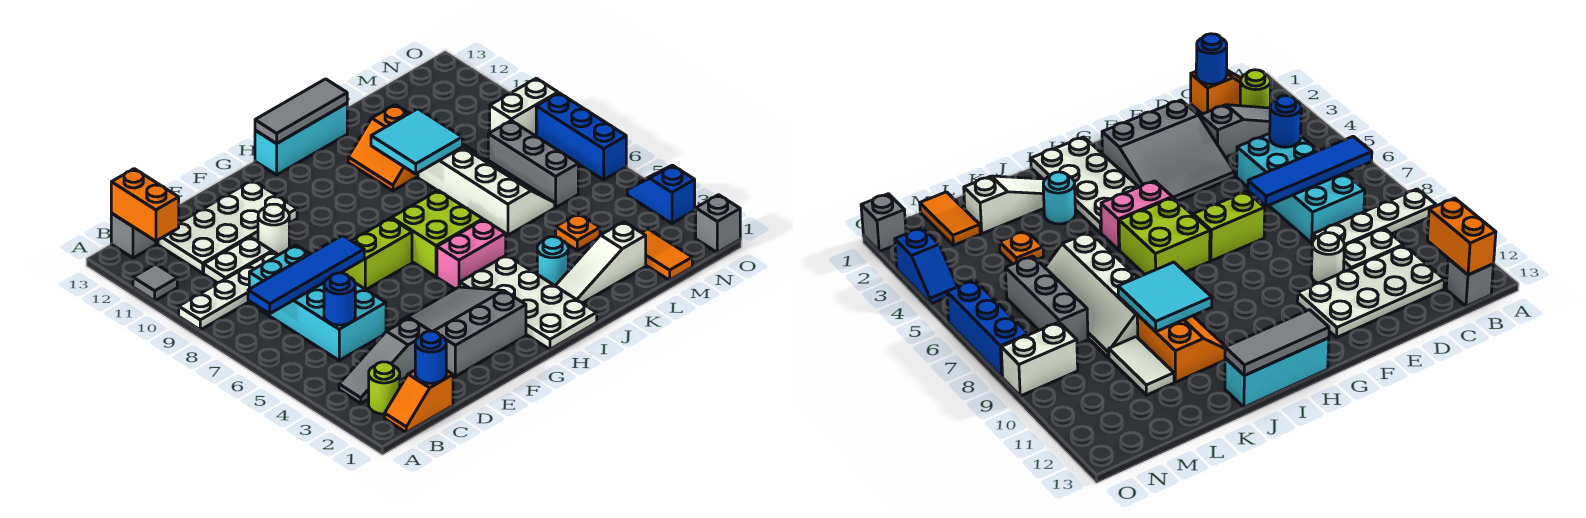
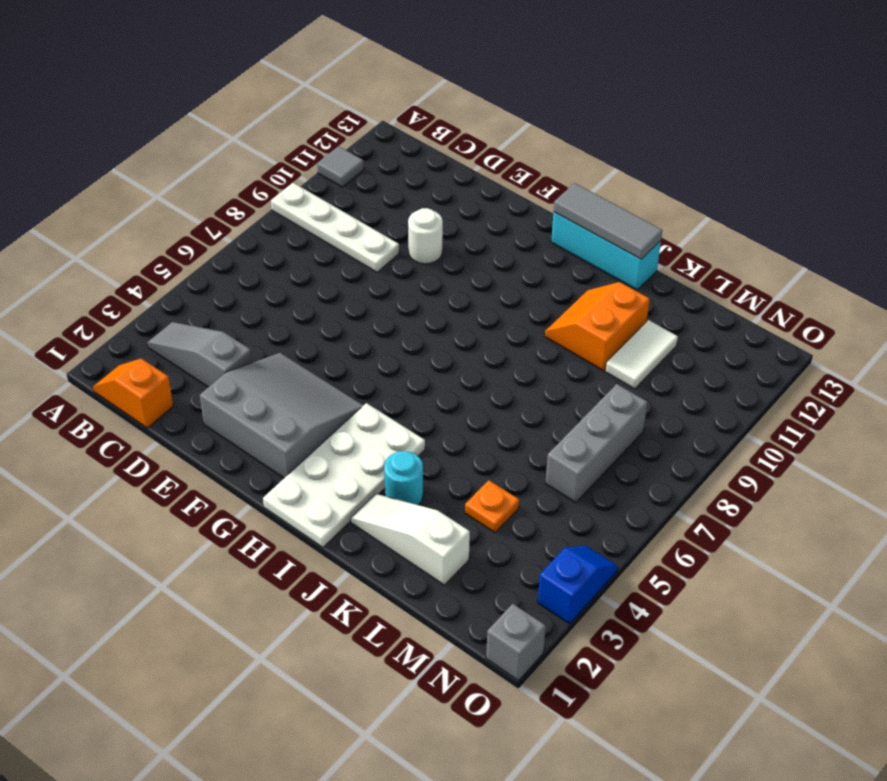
none -> lime 1x1 round brick [369,362,400,414]
none -> grey 1x1 brick [111,213,156,258]
none -> cyan 2x4 brick [249,245,386,360]
none -> white 1x2 plate [204,237,272,283]

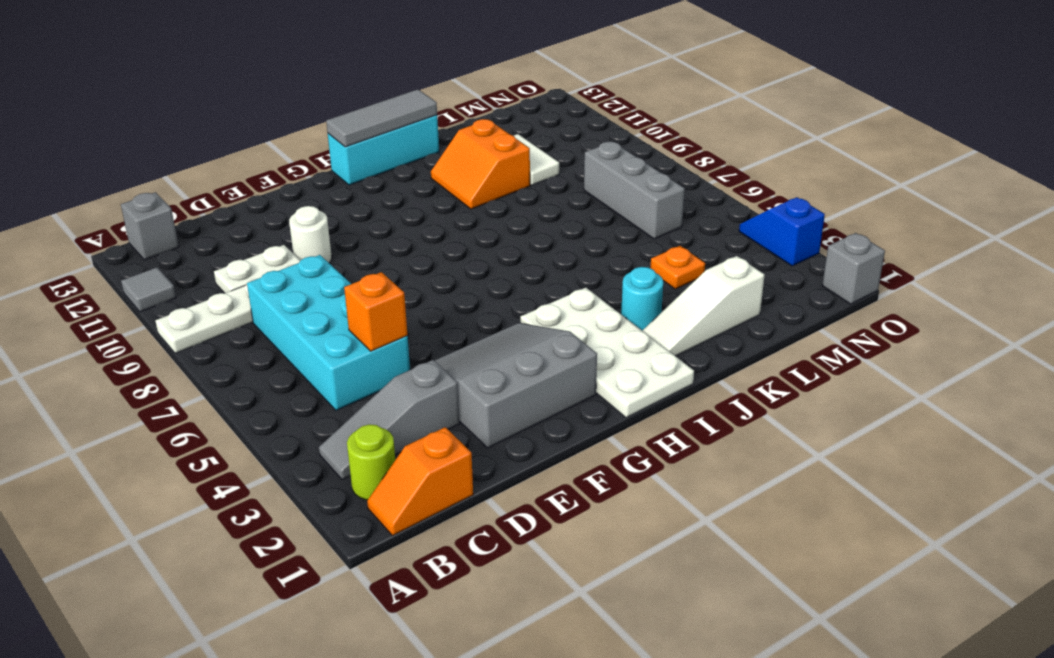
orange 1x1 brick [344,272,408,351] -> none
none -> white 2x4 plate [158,180,297,273]
none -> lime 1x2 brick [344,218,412,289]
none -> pink 1x2 brick [437,220,506,289]
none -> lime 2x2 brick [392,190,483,277]

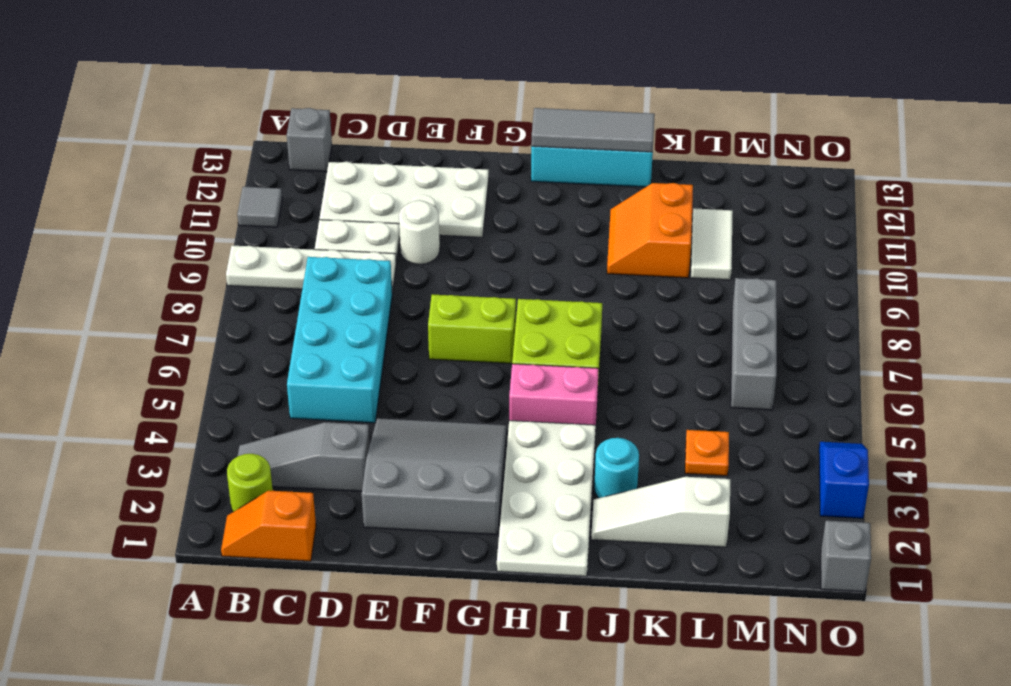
none -> white 2x4 slope [418,144,555,235]
none -> orange 1x2 tile [642,229,692,280]
none -> white 1x2 brick [490,78,558,136]
none -> blue 1x3 brick [536,93,626,180]

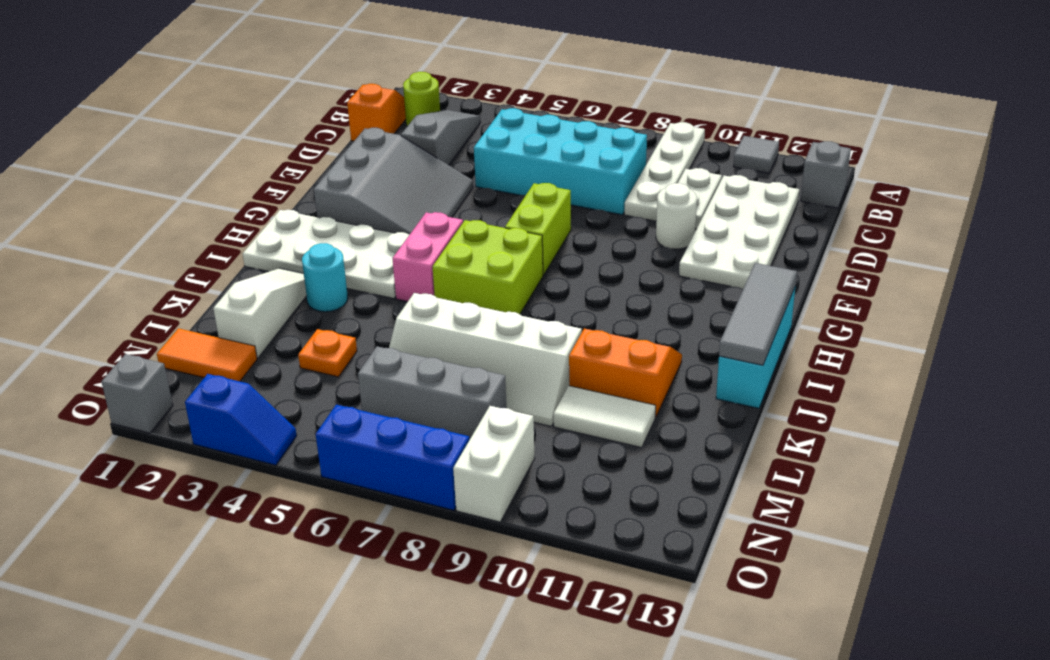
none -> blue 1x4 tile [248,235,364,314]
none -> orange 1x2 brick [111,169,179,241]
none -> blue 1x1 round brick [415,331,446,383]
none -> blue 1x1 round brick [324,273,355,325]

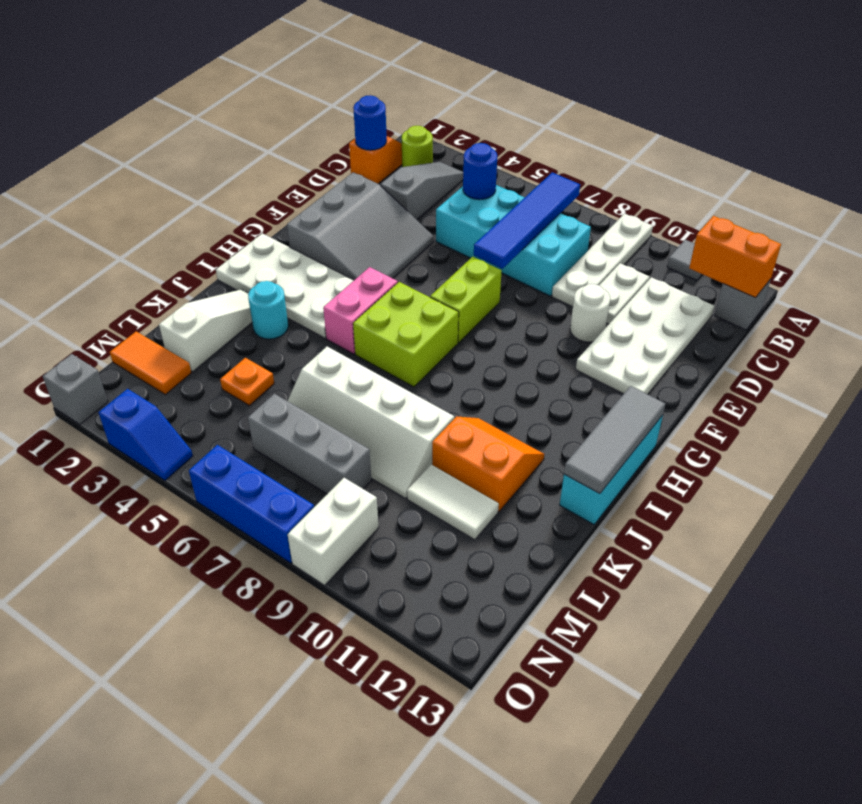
none -> cyan 2x2 tile [371,109,462,174]

